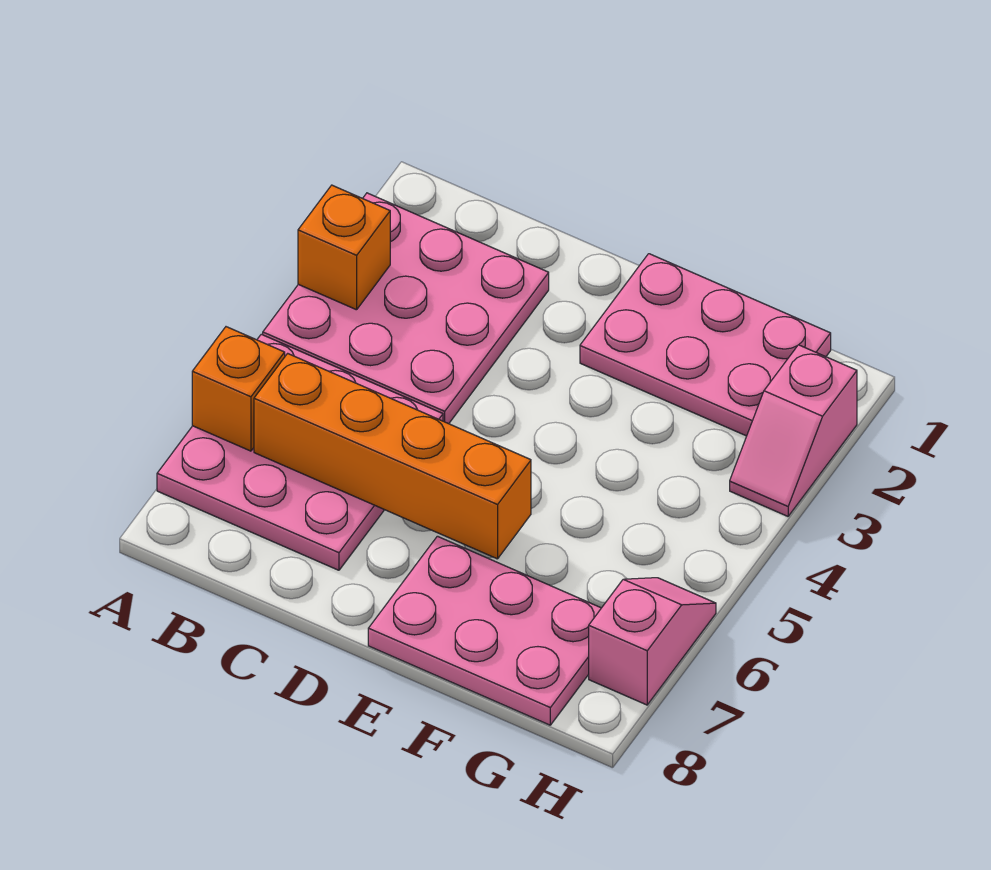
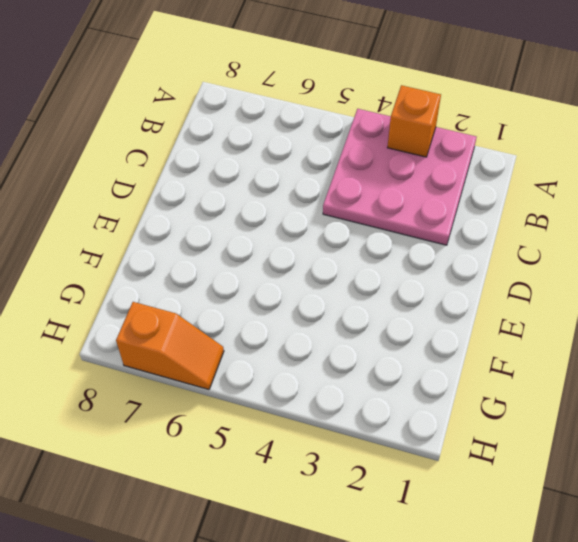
orange 1x2 slope [116,302,224,389] -> pink 1x2 slope [589,578,716,705]
none -> pink 3x3 plate [157,334,443,570]
none -> pink 2x3 plate [580,254,831,436]

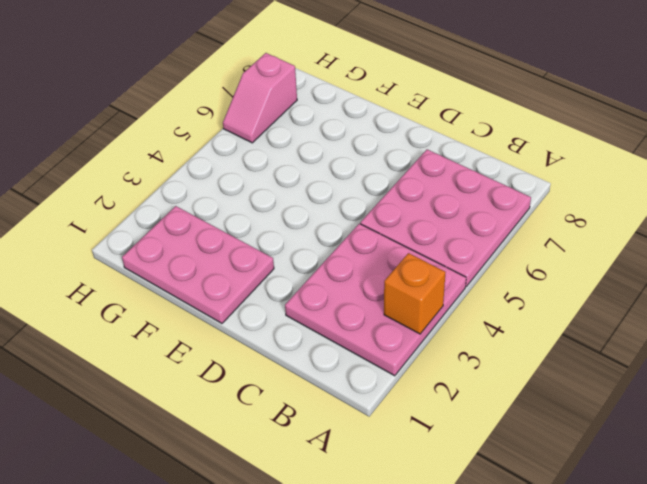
none -> pink 2x3 plate [368,536,601,725]
none -> pink 1x2 slope [730,345,857,516]

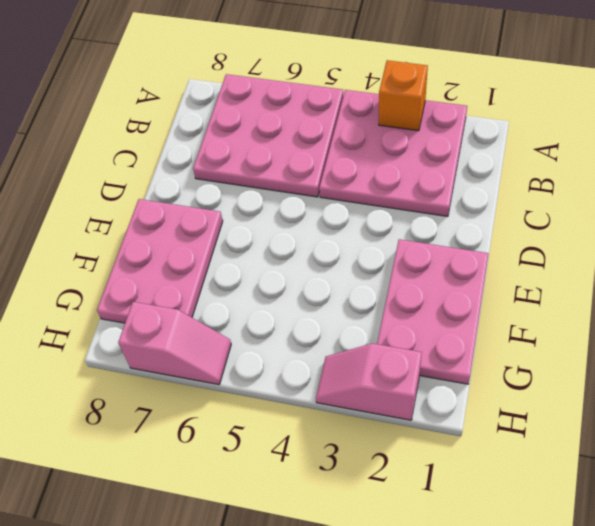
none -> orange 1x1 brick [192,327,285,451]
none -> orange 1x4 brick [254,353,531,559]

